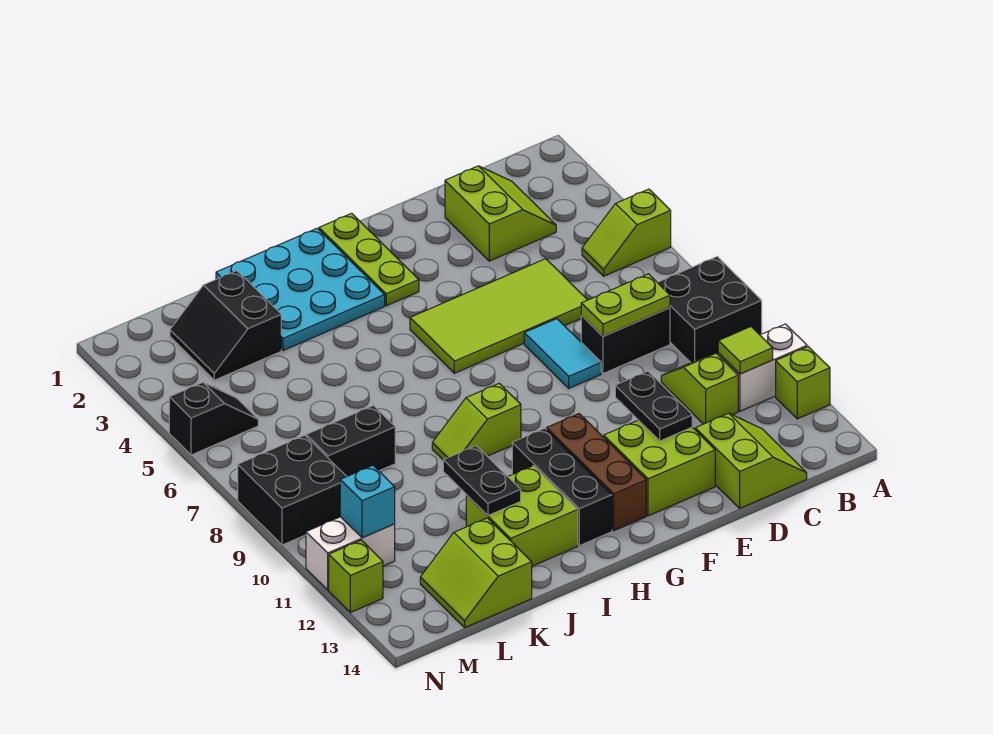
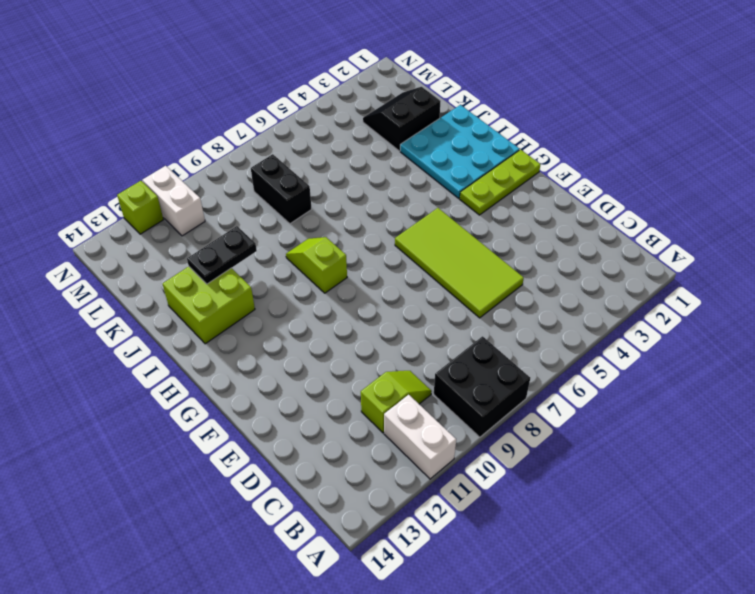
none -> lime 1x2 slope [582,189,671,276]
none -> lime 1x1 brick [776,347,830,419]
none -> lime 2x2 slope [445,166,556,261]

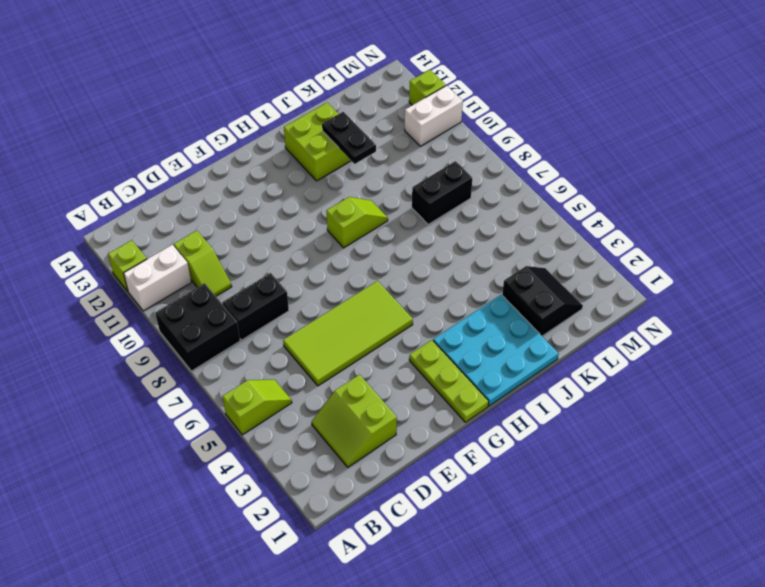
none -> lime 2x2 slope [695,413,807,508]
none -> cyan 1x2 tile [524,319,601,388]
none -> lime 2x2 brick [604,420,715,516]

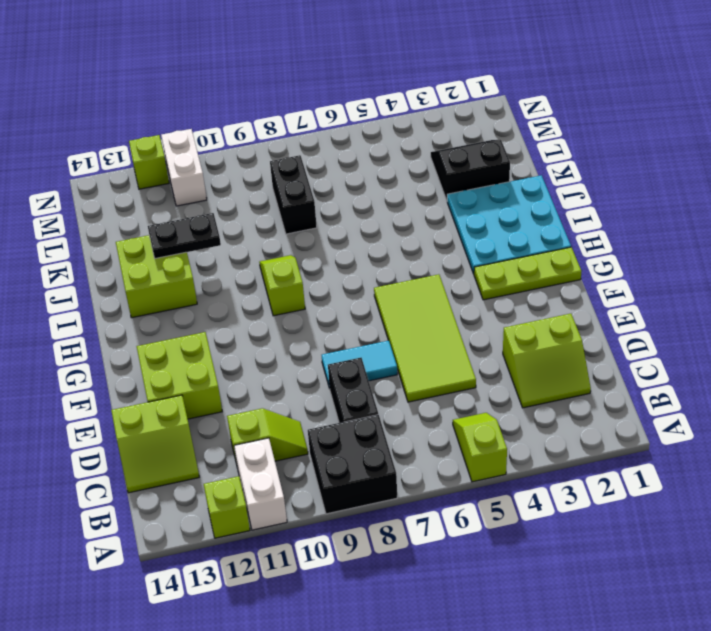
none -> brown 1x3 brick [547,414,646,531]
none -> black 1x3 brick [512,428,612,546]
none -> lime 2x2 slope [420,518,532,628]

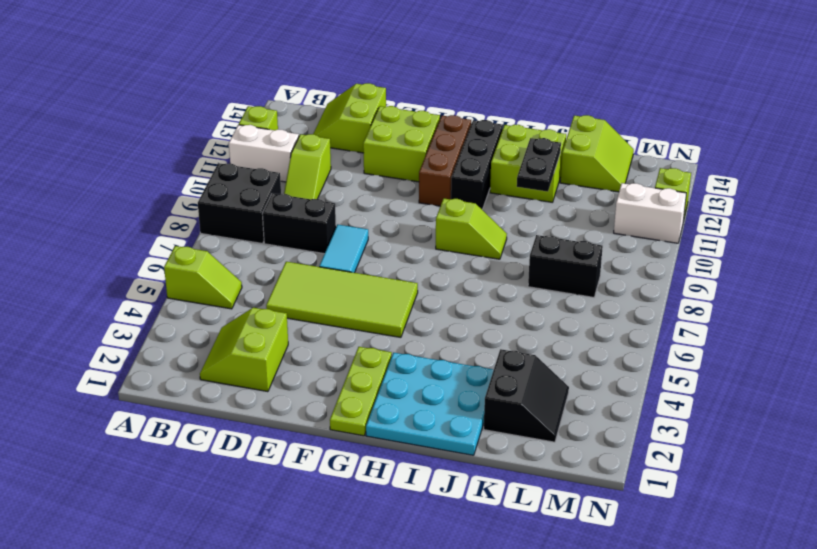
none -> black 1x2 slope [169,382,258,455]
none -> black 2x2 brick [238,435,347,545]
none -> lime 1x1 tile [718,327,773,374]

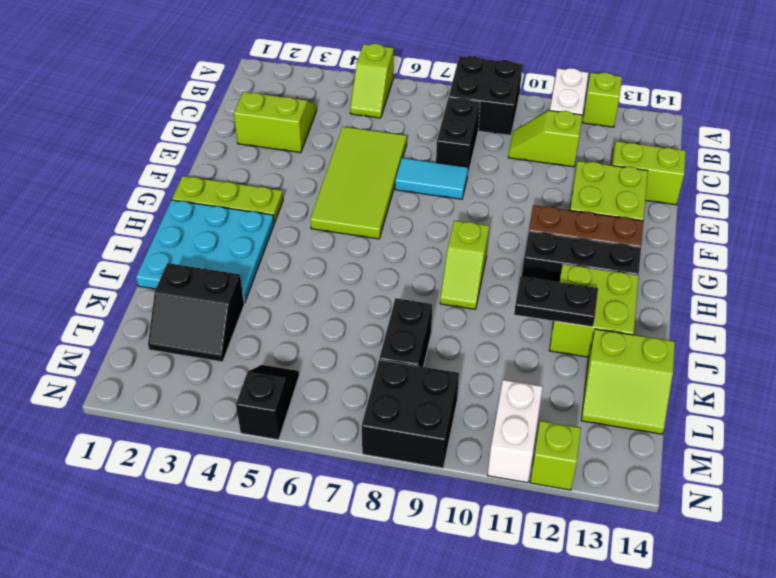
none -> lime 1x1 tile [718,327,773,374]
none -> lime 1x2 plate [581,274,670,336]
none -> black 1x2 plate [615,371,692,441]

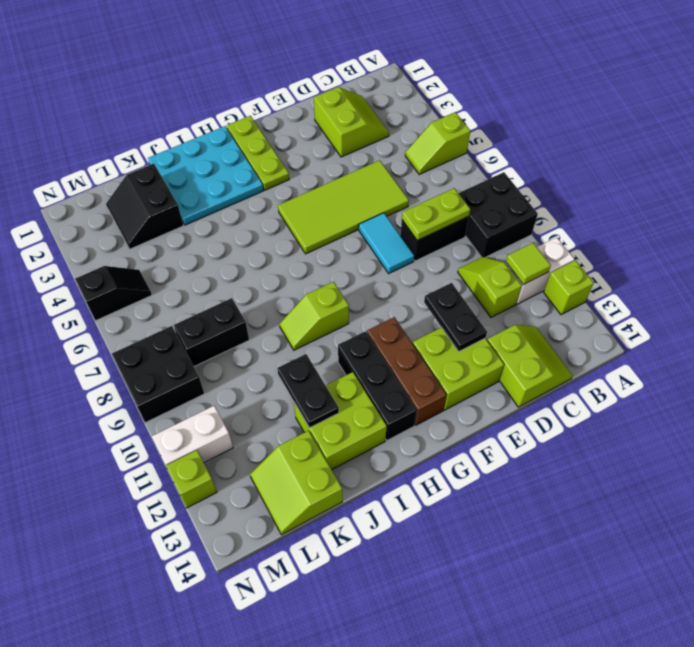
none -> cyan 1x1 brick [340,466,395,538]

